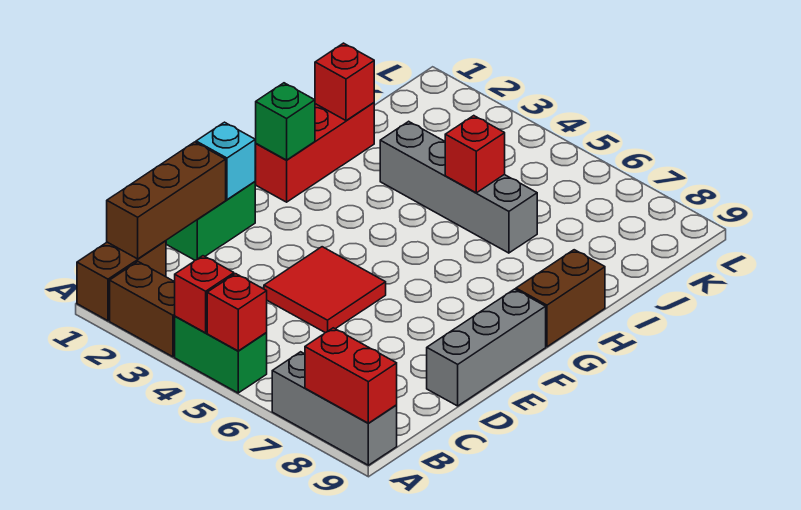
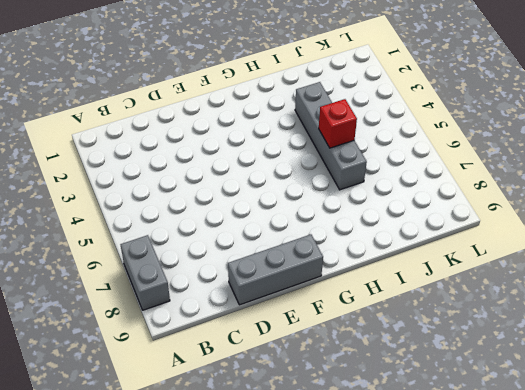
grey 1x2 brick [120,235,170,310] -> grey 1x3 brick [272,352,397,465]
none -> brown 1x2 brick [77,241,166,321]
none -> brown 1x2 brick [110,262,175,357]
none -> green 1x2 brick [175,316,267,393]

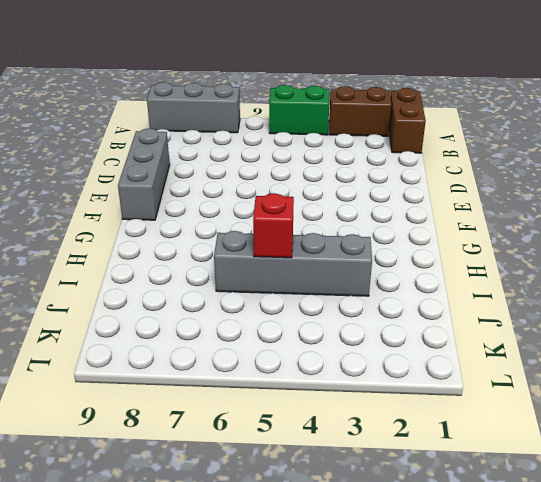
none -> green 1x2 brick [166,182,255,260]
none -> red 2x2 tile [264,247,386,333]
none -> red 1x3 brick [255,103,374,202]

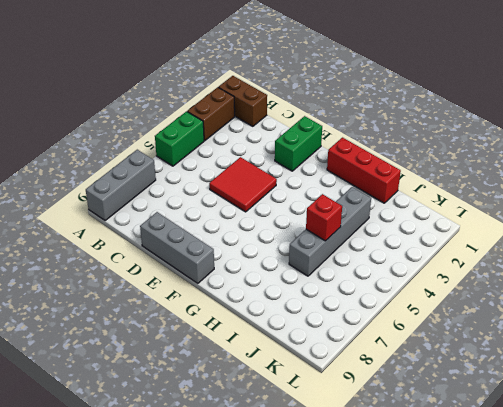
green 1x2 brick [275,116,322,171] -> green 1x2 brick turned to [166,182,255,260]
none -> brown 1x2 brick [516,250,605,347]
none -> red 1x1 brick [175,256,234,333]
none -> red 1x1 brick [207,274,267,351]

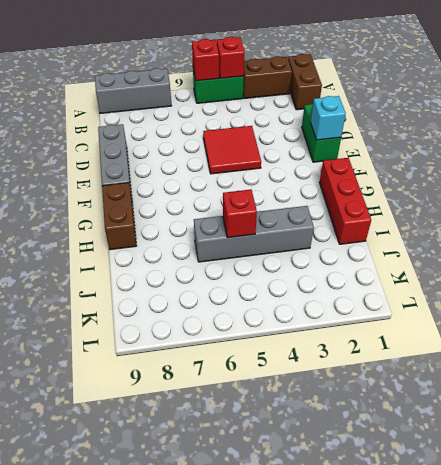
none -> red 1x2 brick [305,328,397,423]
none -> brown 1x3 brick [107,142,226,259]
none -> green 1x1 brick [256,83,315,160]

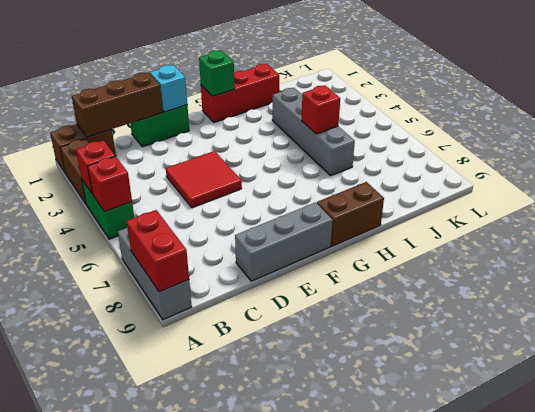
none -> red 1x1 brick [315,43,374,121]

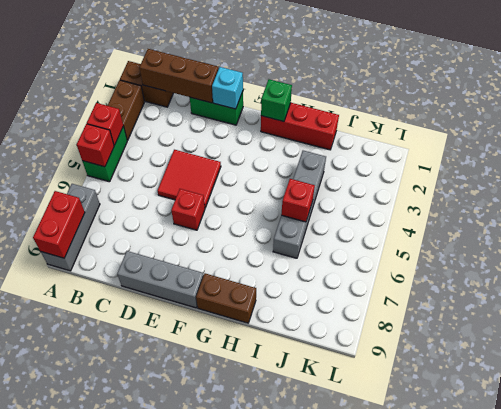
red 1x1 brick [171,189,205,230] -> red 1x1 brick moved to [315,43,374,121]

